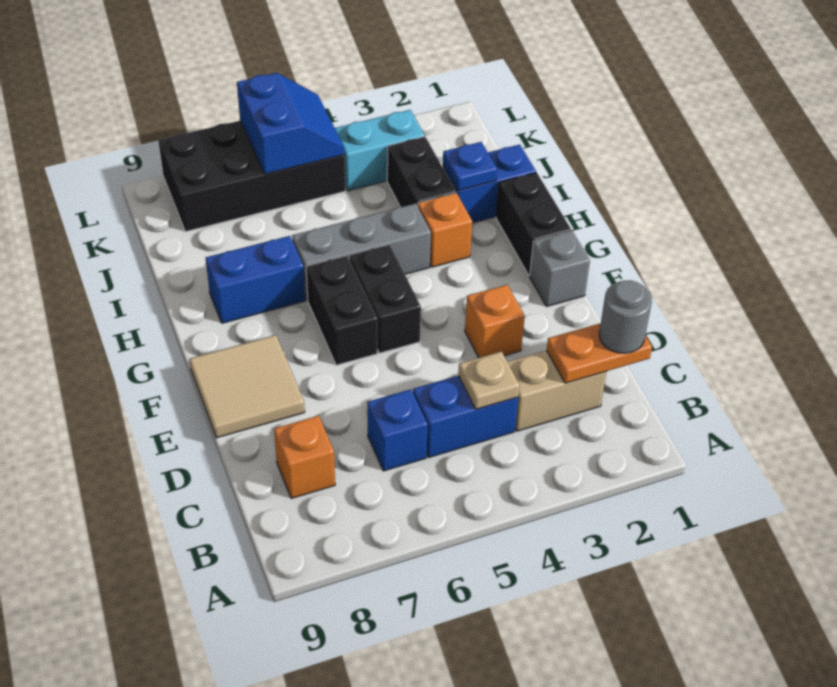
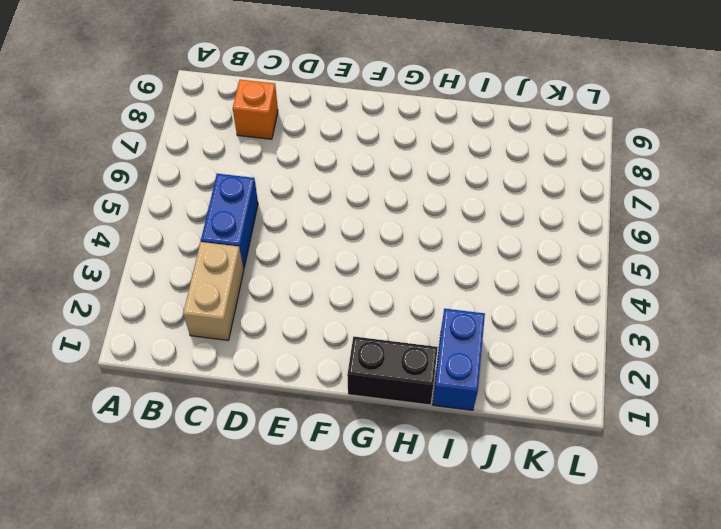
none -> blue 1x1 brick [367,389,428,471]
none -> orange 1x1 brick [465,285,525,358]
none -> tan 2x2 tile [189,335,305,438]

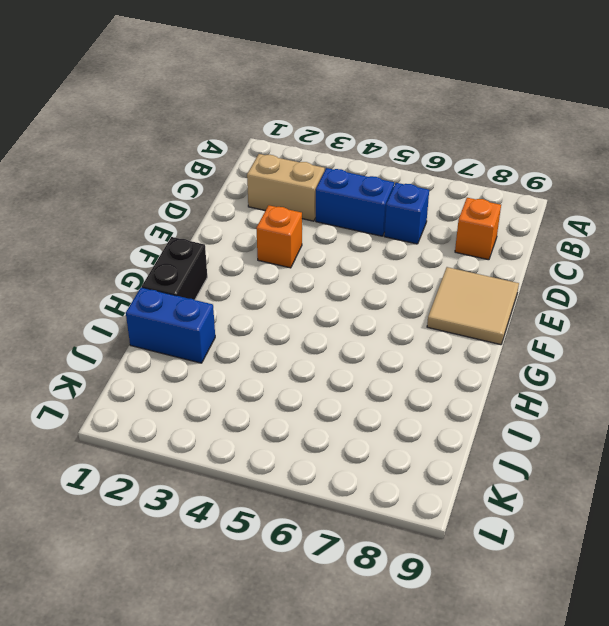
none -> grey 1x1 brick [530,231,590,307]
none -> black 1x2 brick [349,244,421,353]
none -> black 1x2 brick [306,256,377,365]

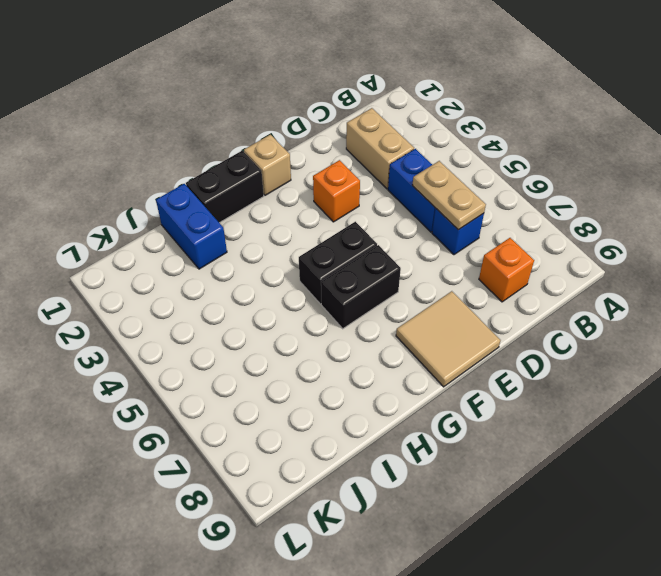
tan 1x2 plate [412,161,486,230] -> none
tan 1x1 brick [244,135,291,195] -> grey 1x1 brick [530,231,590,307]
none -> orange 1x1 brick [418,193,472,267]
none -> grey 1x3 brick [292,204,431,300]
none -> blue 1x2 brick [206,236,305,323]

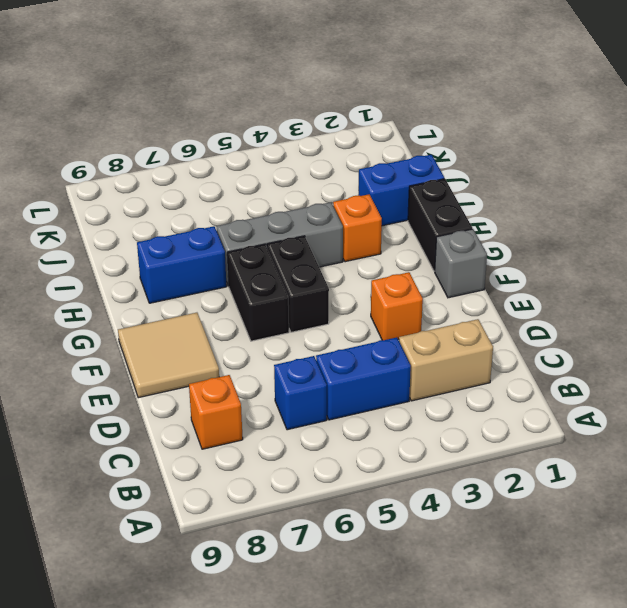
none -> black 1x2 brick [387,137,456,207]
none -> cyan 1x2 brick [335,110,425,191]
none -> black 2x4 brick [158,121,346,232]

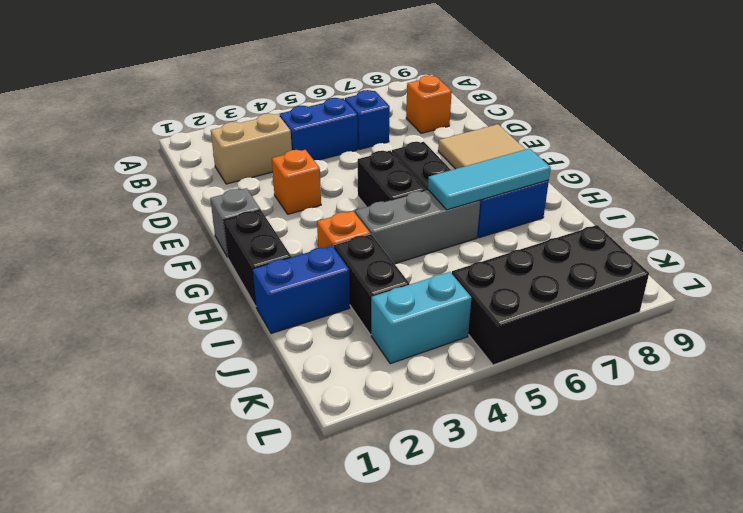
cyan 1x3 tile [428,148,551,210] -> none
none -> orange 1x2 plate [547,323,652,383]
none -> tan 1x1 plate [458,351,520,409]
none -> blue 1x1 plate [443,142,497,191]

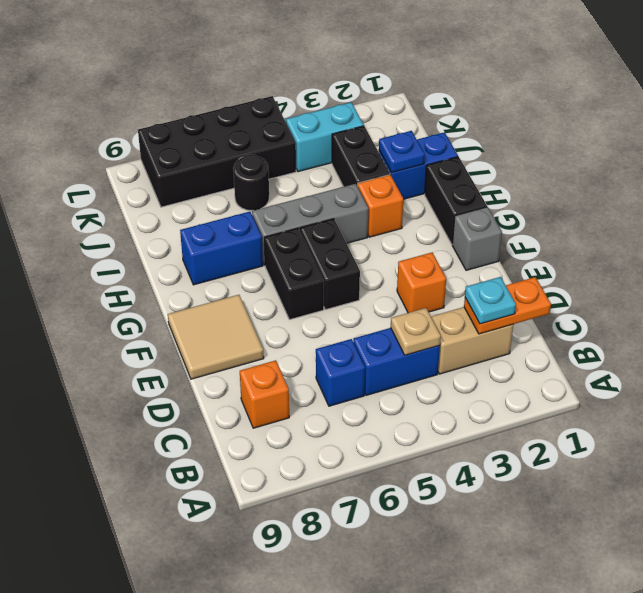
cyan 1x1 plate [465,277,516,324] -> none
black 1x1 round brick [233,155,269,211] -> none
none -> blue 2x2 slope [237,73,345,174]
none -> grey 1x1 round brick [599,280,652,353]

